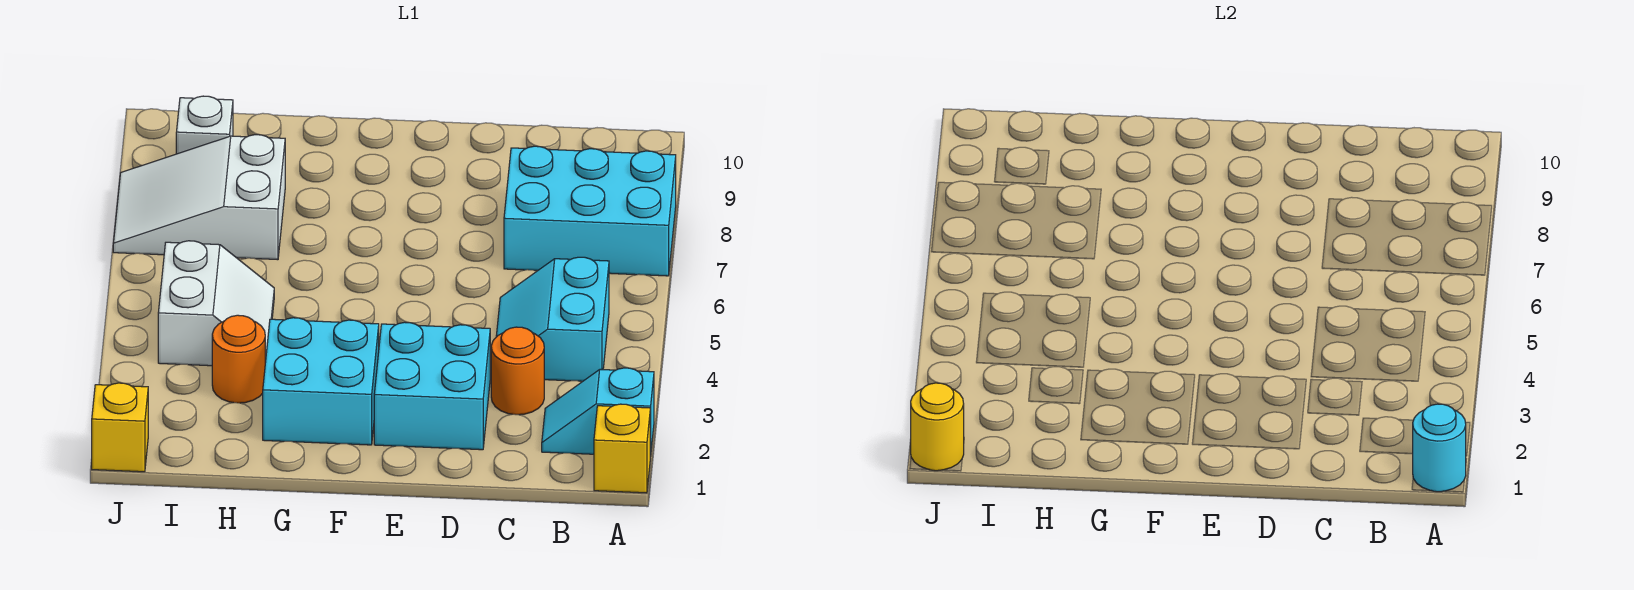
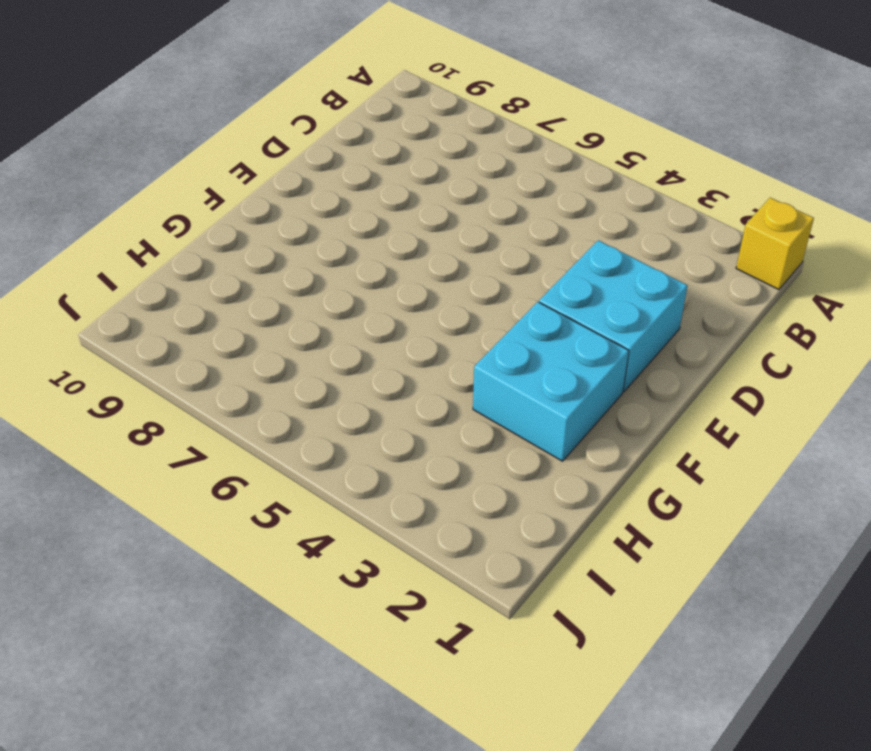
none -> cyan 1x2 slope [542,368,654,456]
none -> cyan 2x3 brick [504,146,676,276]
none -> cyan 2x2 slope [496,257,609,381]

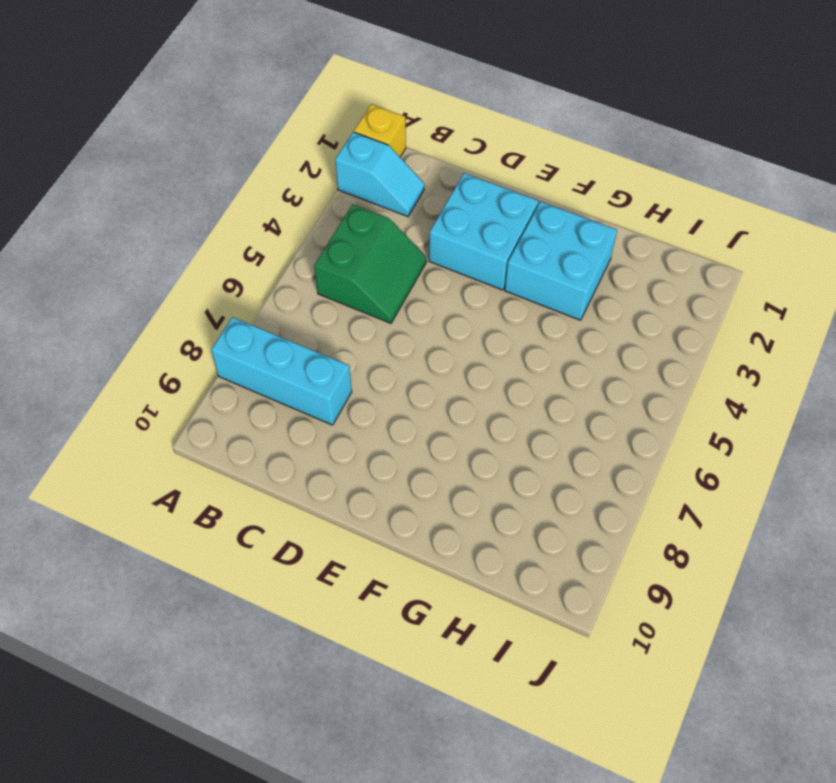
cyan 1x3 brick [211,317,352,425] -> cyan 2x3 brick [504,146,676,276]
green 2x2 slope [314,204,427,323] -> cyan 2x2 slope [496,257,609,381]
none -> orange 1x1 round brick [491,327,544,415]
none -> orange 1x1 round brick [212,315,265,403]
none -> white 2x2 slope [158,241,274,366]

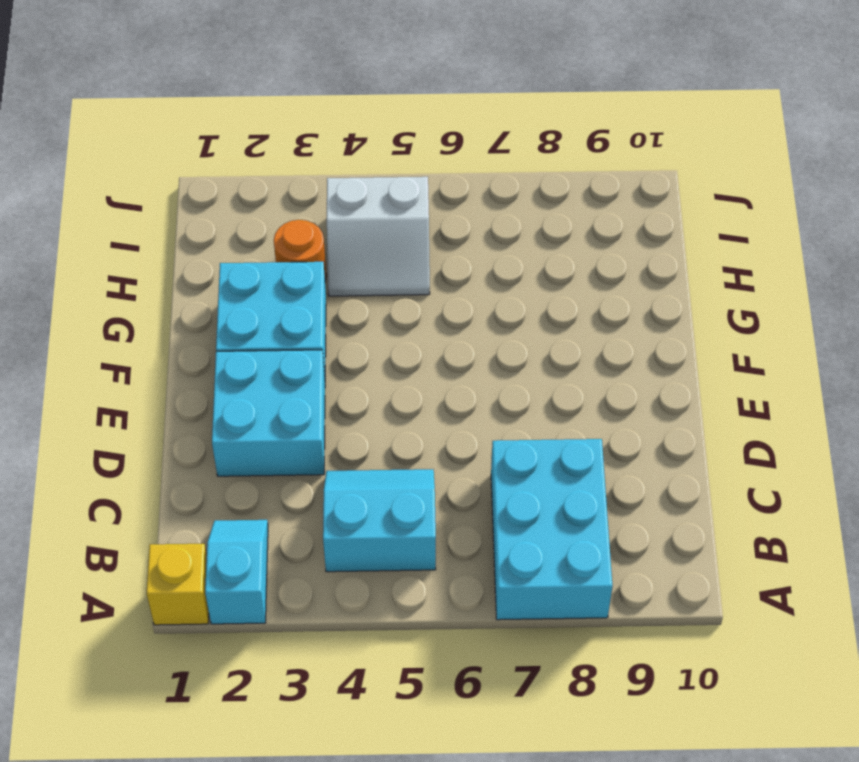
none -> orange 1x1 round brick [491,327,544,415]
none -> white 2x3 slope [113,135,285,260]
none -> white 1x1 brick [176,96,233,154]

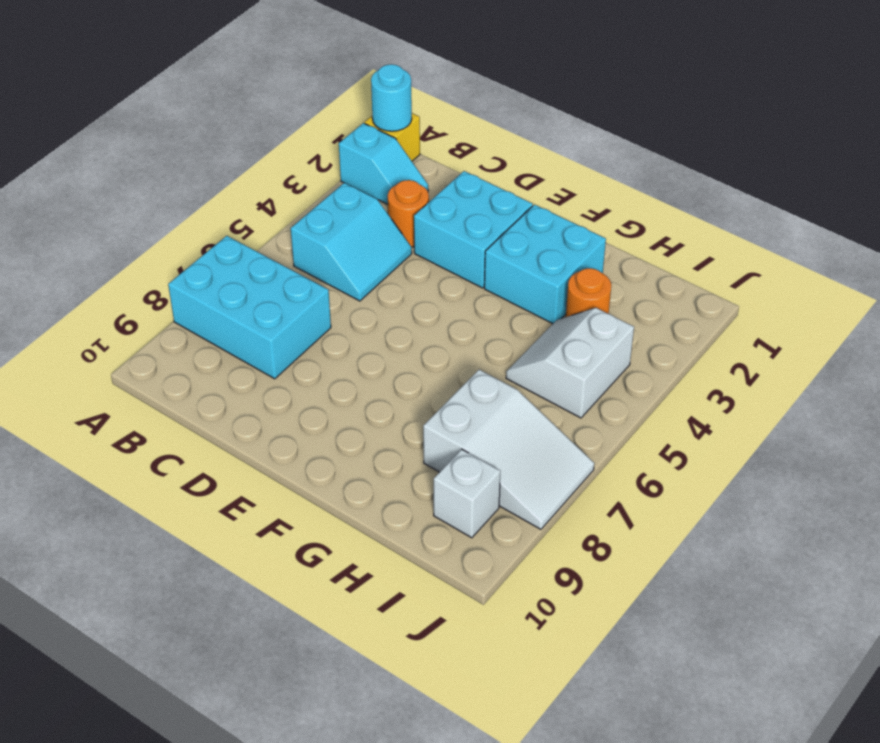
none -> yellow 1x1 brick [92,383,148,472]
none -> yellow 1x1 round brick [911,383,964,471]

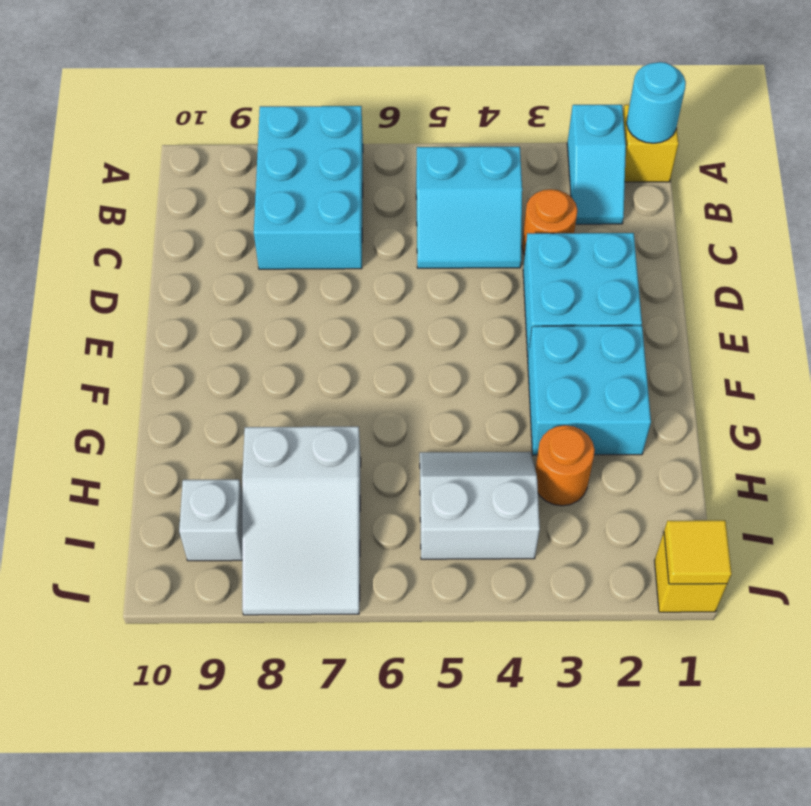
yellow 1x1 tile [664,520,732,584] -> yellow 1x1 round brick [911,383,964,471]

